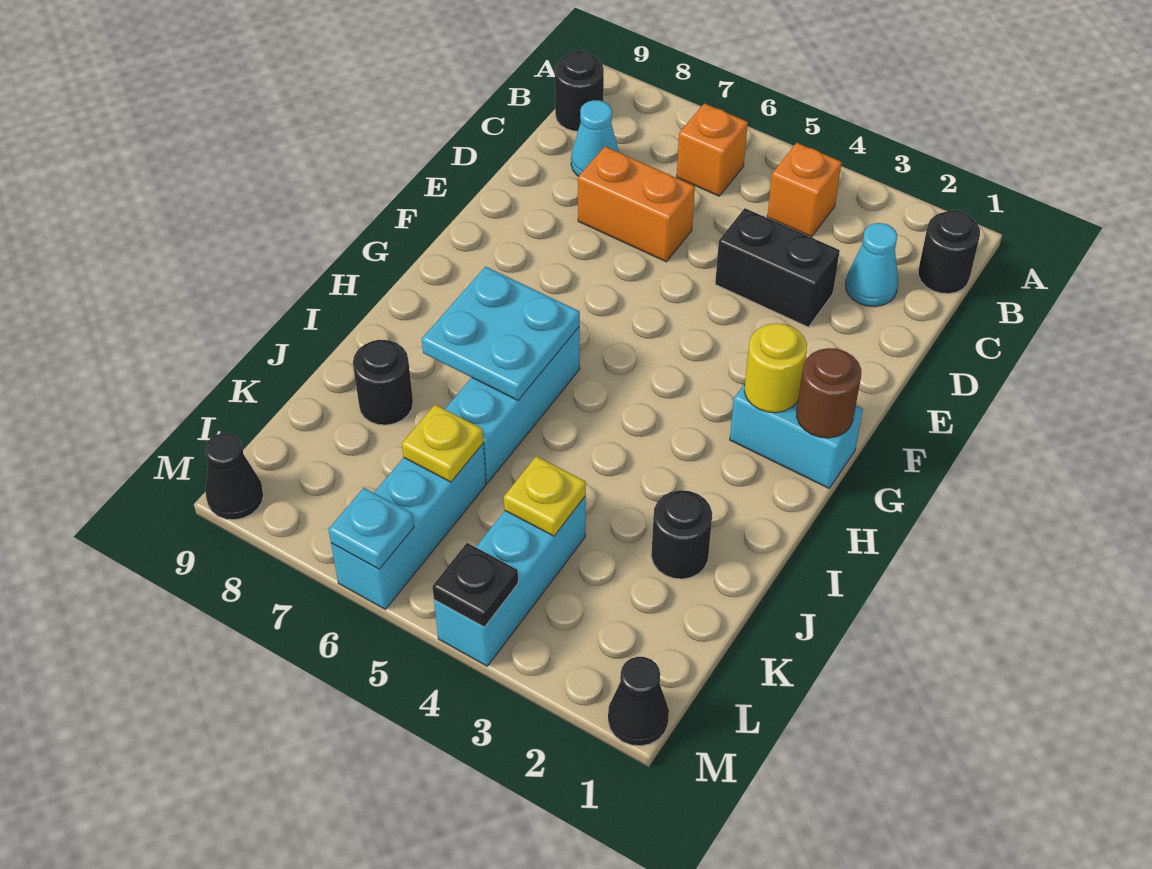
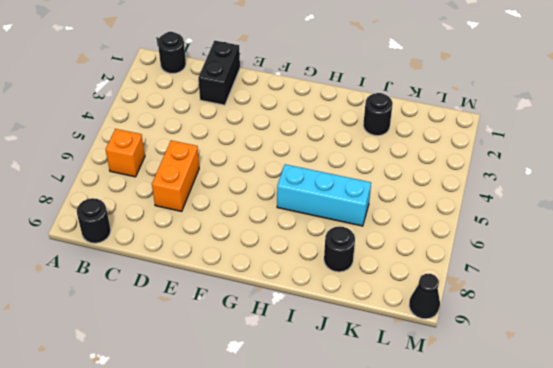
black 1x2 brick [198,41,240,105] -> black 1x2 brick moved to [715,208,840,327]
none -> orange 1x1 brick [767,143,842,237]
none -> cyan 1x1 cone [846,223,898,307]
none -> cyan 1x1 cone [571,100,619,176]

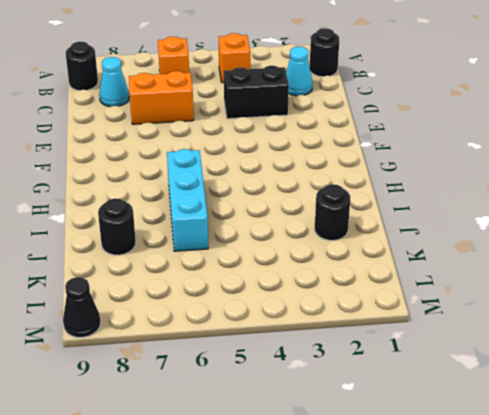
none -> cyan 1x2 brick [730,384,863,488]
none -> cyan 1x3 brick [434,496,586,666]
none -> cyan 1x3 brick [331,444,486,609]

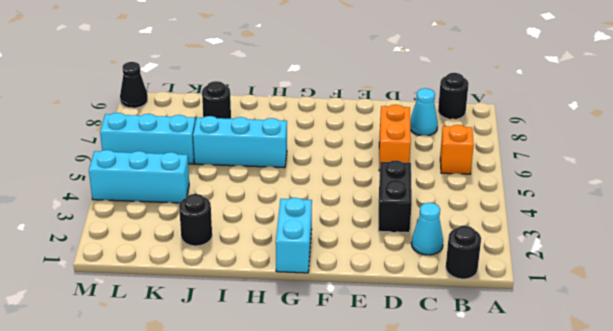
none -> orange 1x1 brick [767,143,842,237]
none -> black 1x1 cone [608,657,669,746]
none -> brown 1x1 round brick [797,348,861,438]

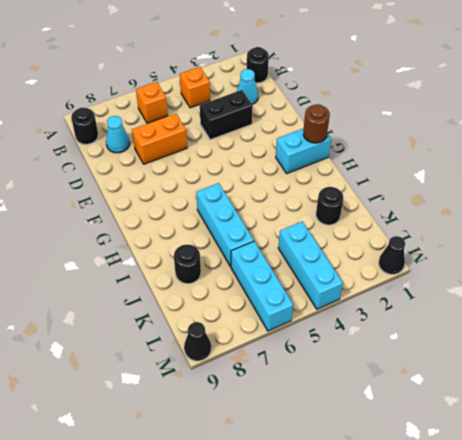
none -> yellow 1x1 round brick [744,323,807,413]
none -> cyan 2x2 plate [422,267,580,400]
none -> yellow 1x1 plate [504,456,586,536]

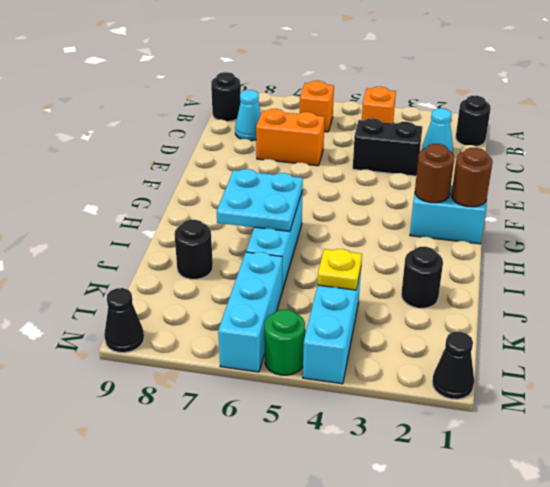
brown 1x1 round brick [415,144,454,203] -> yellow 1x1 round brick [744,323,807,413]
green 1x1 round brick [265,309,305,375] -> none
none -> yellow 1x1 plate [402,405,483,482]
none -> black 1x1 plate [432,543,518,627]
none -> cyan 1x1 plate [328,488,414,569]

